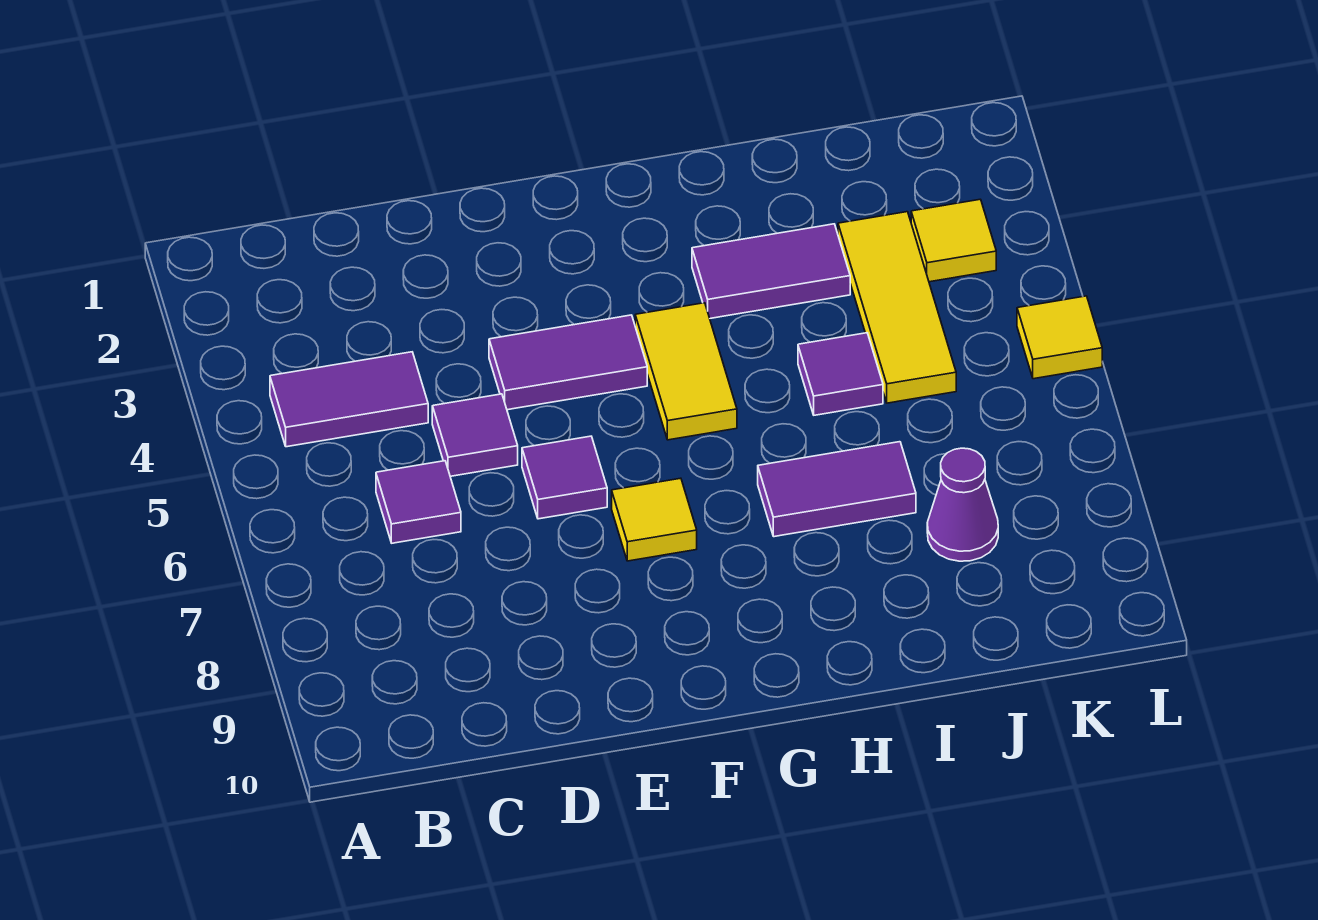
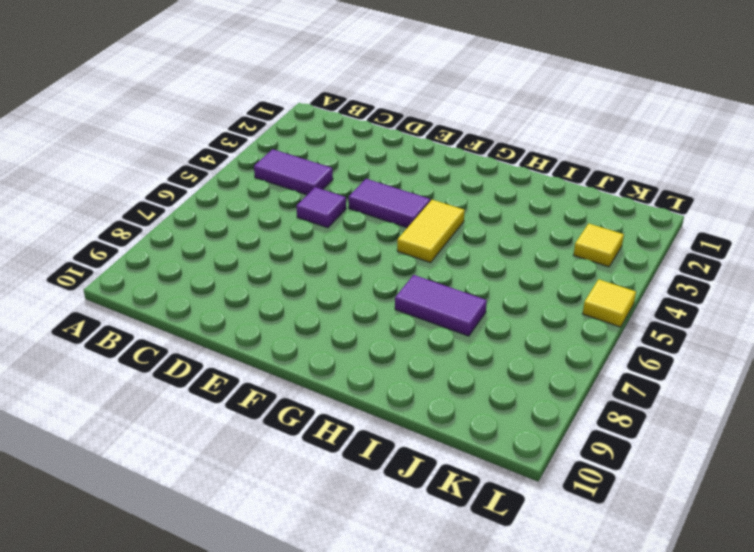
none -> purple 1x1 tile [376,461,461,543]
none -> purple 1x1 tile [522,436,607,519]
none -> yellow 1x1 tile [612,478,697,561]

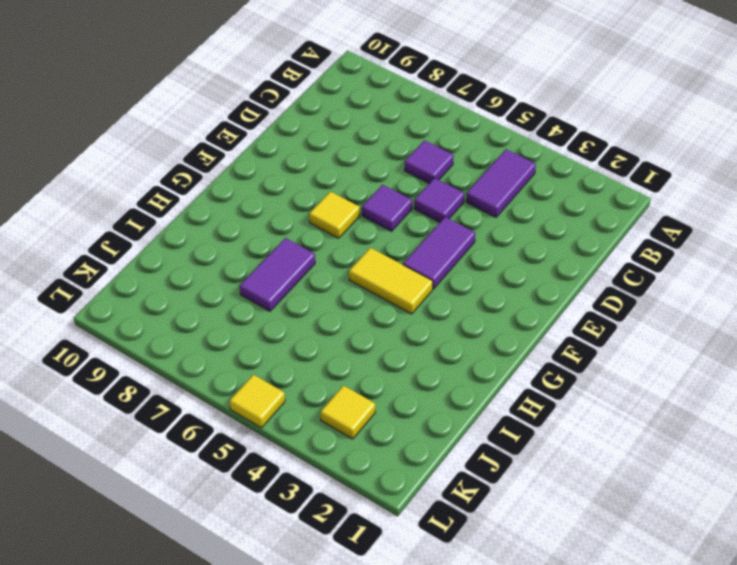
none -> purple 1x2 tile [692,224,850,318]
none -> purple 1x1 tile [798,333,883,415]
none -> yellow 1x3 tile [838,212,956,403]

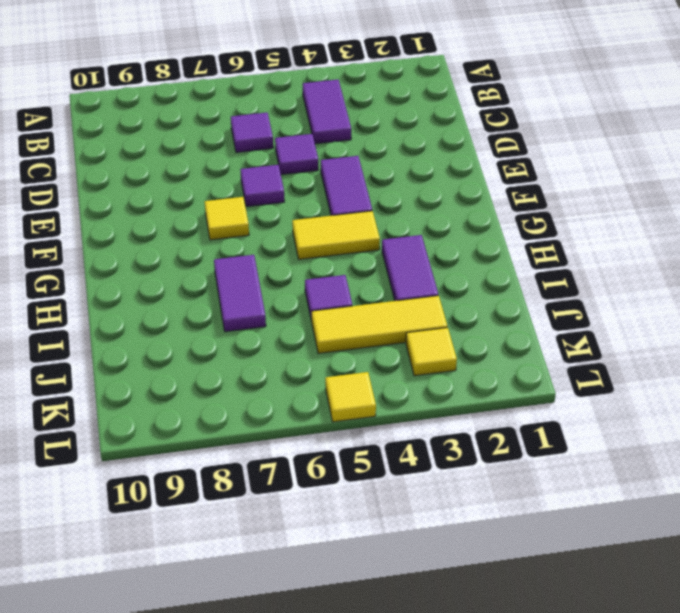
none -> purple 1x1 cone [927,448,998,561]

